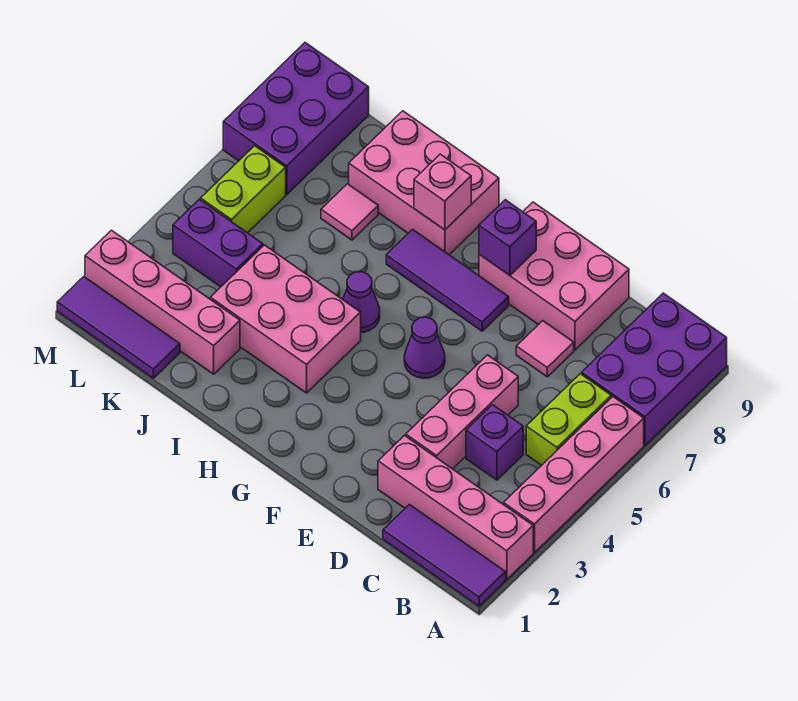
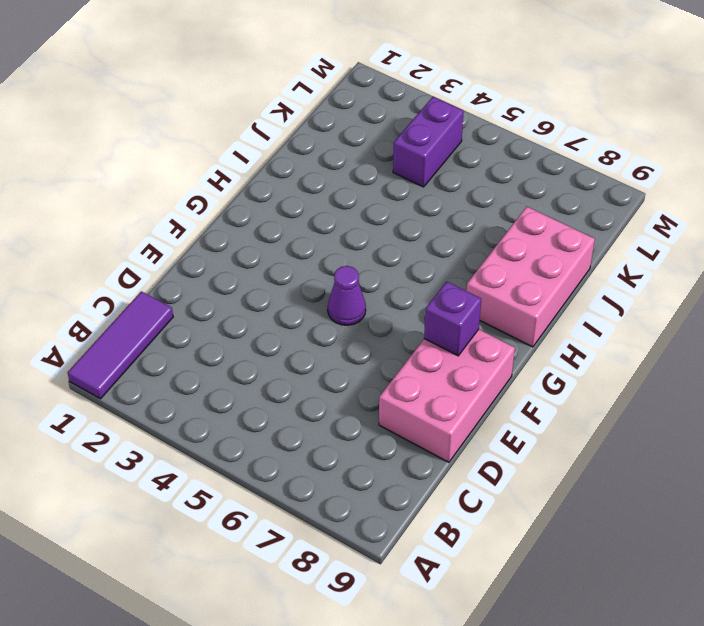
none -> pink 1x4 brick [378,436,533,579]
none -> pink 1x4 brick [504,397,644,553]
none -> purple 2x3 brick [582,293,727,445]

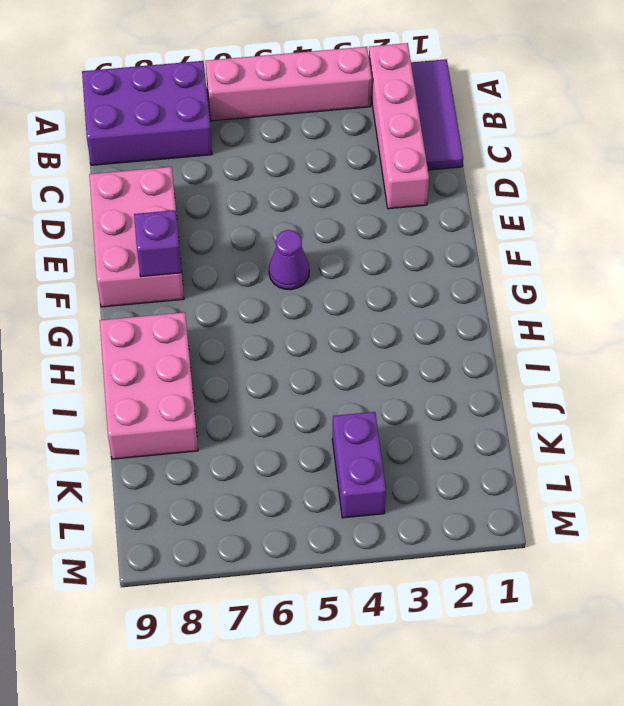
none -> lime 1x2 brick [526,374,611,465]
none -> purple 1x1 brick [466,405,523,480]
none -> pink 1x3 brick [406,355,518,469]

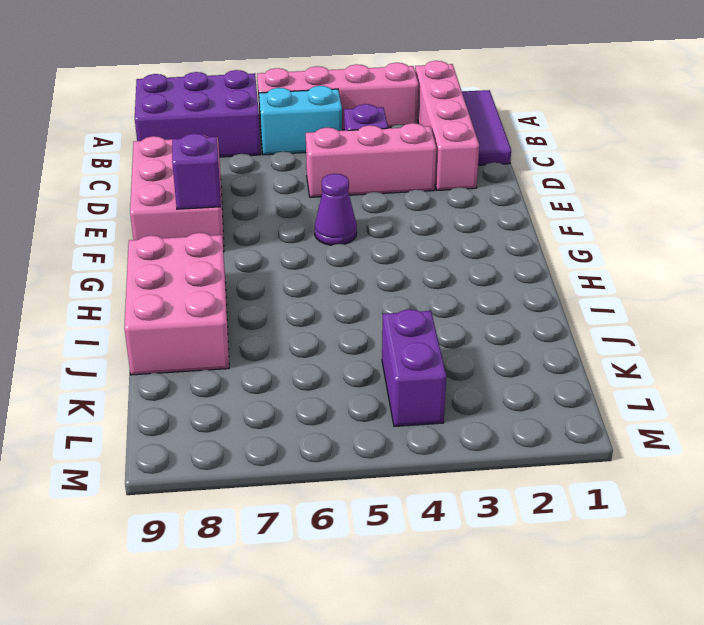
cyan 1x2 brick [259,86,342,155] -> lime 1x2 brick [526,374,611,465]
none -> pink 1x1 tile [516,321,574,377]
none -> purple 1x3 tile [386,229,509,331]
none -> pink 2x3 brick [210,245,361,393]

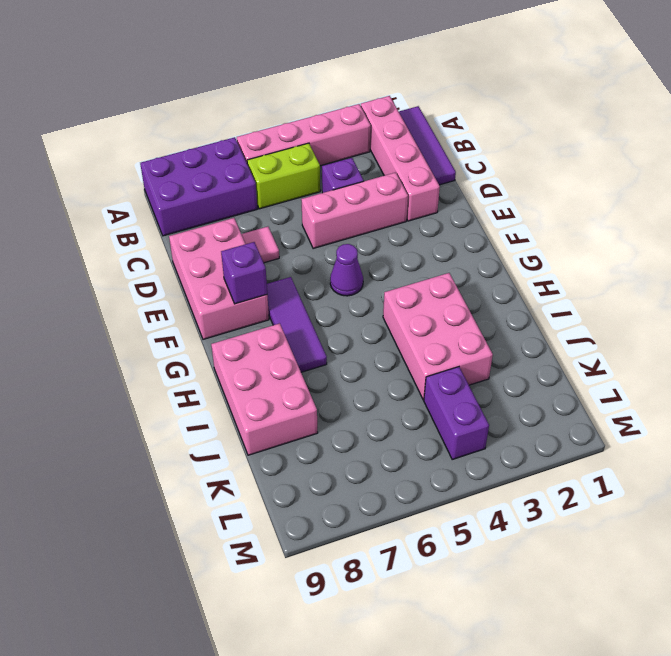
none -> purple 1x1 cone [343,272,380,332]
none -> pink 1x4 brick [85,230,240,374]
none -> pink 1x1 tile [321,184,378,240]

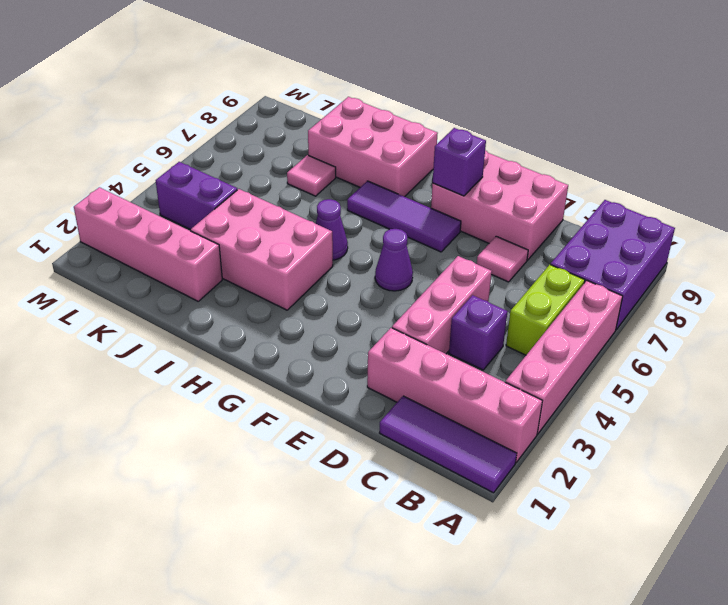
none -> purple 1x3 tile [57,277,180,378]
none -> lime 1x2 brick [201,146,286,233]
none -> purple 2x3 brick [223,43,369,194]

